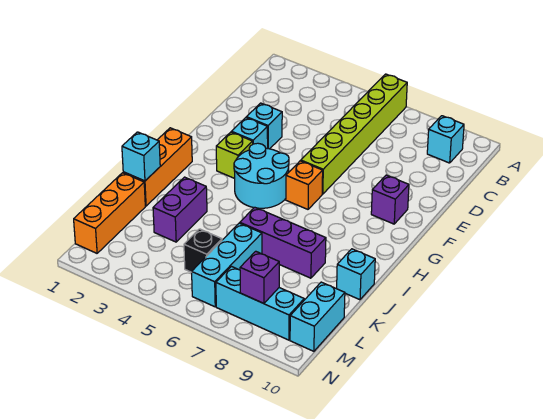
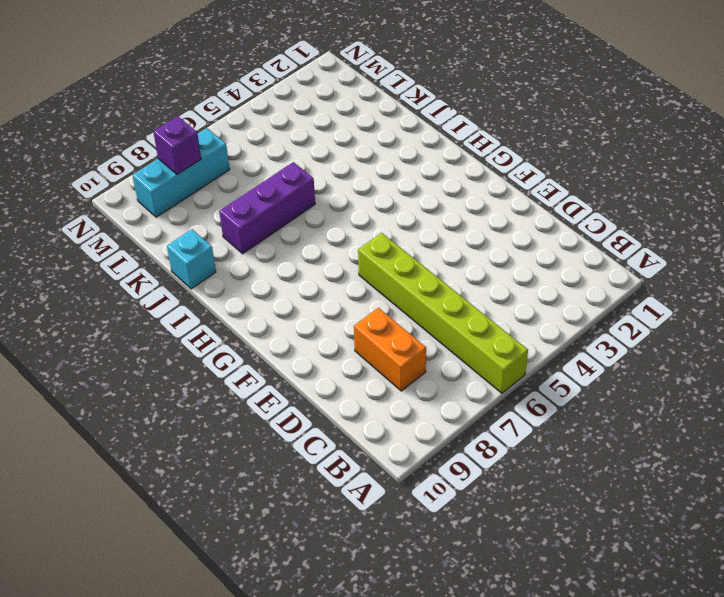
orange 1x2 brick [354,308,426,391] -> none
none -> cyan 1x1 brick [427,116,464,163]
none -> cyan 1x1 brick [246,103,282,149]
none -> cyan 1x1 brick [231,118,268,149]

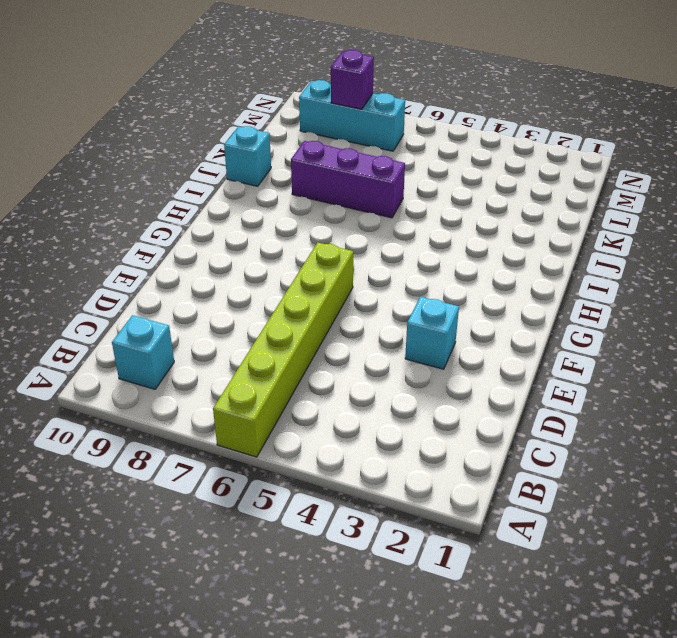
none -> cyan 1x1 brick [231,118,268,149]
none -> purple 1x1 brick [371,175,409,224]
none -> lime 1x1 brick [216,132,253,178]

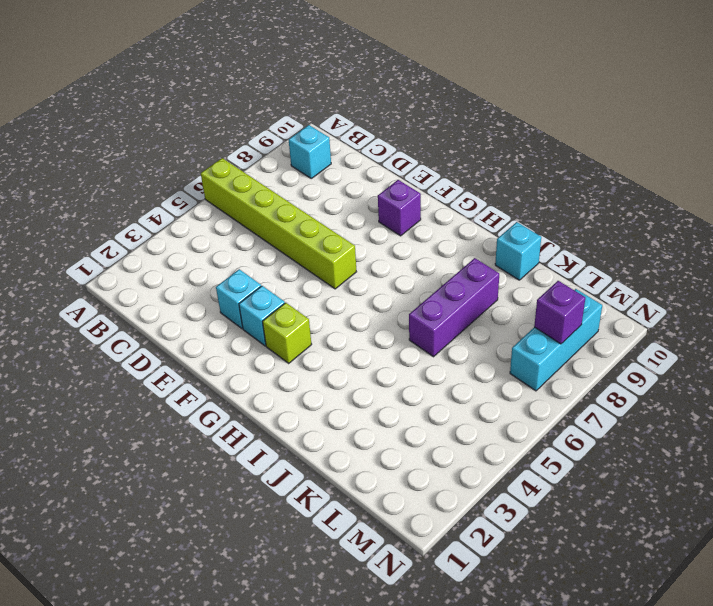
none -> cyan 2x2 round brick [234,143,289,208]
none -> orange 1x1 brick [286,161,323,209]
none -> orange 1x3 brick [123,128,192,206]

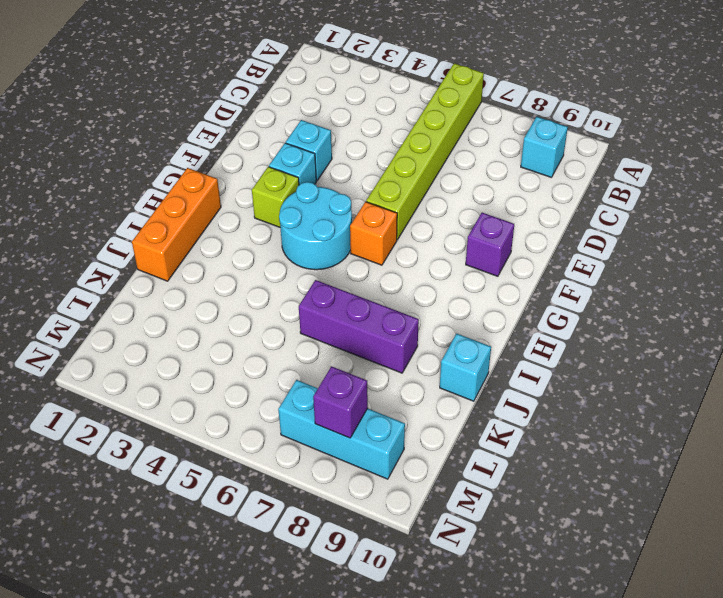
none -> purple 1x2 brick [153,177,207,242]
none -> orange 1x3 brick [74,173,145,253]
none -> cyan 1x3 brick [192,223,262,307]

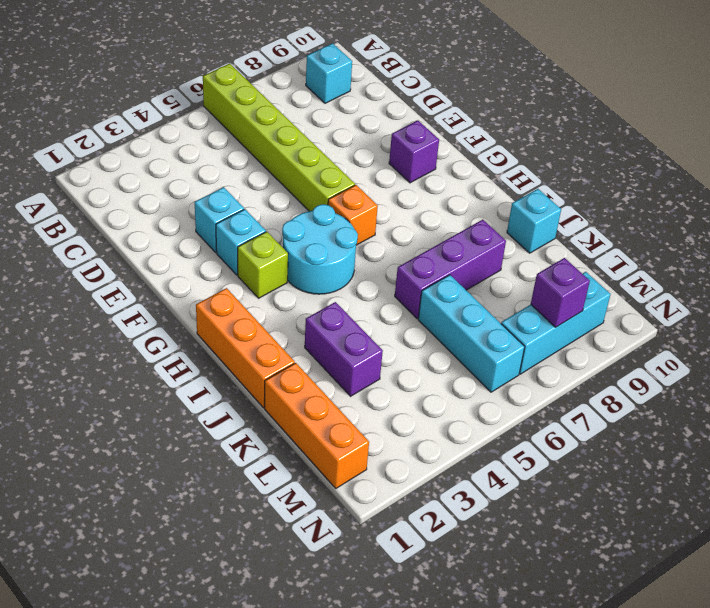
none -> black 1x1 brick [184,229,222,272]
none -> cyan 1x2 brick [290,282,345,351]
none -> cyan 1x1 brick [122,132,160,181]

